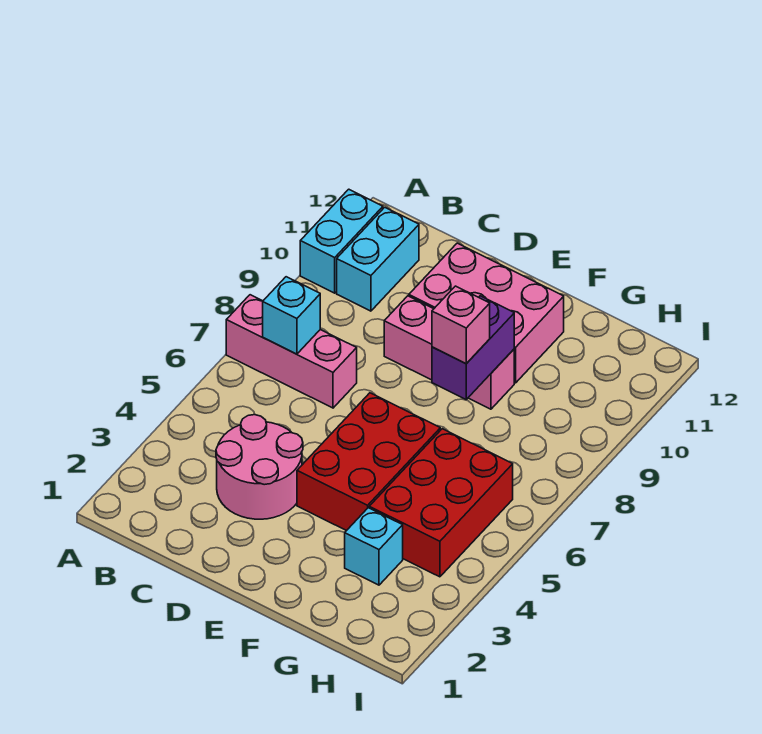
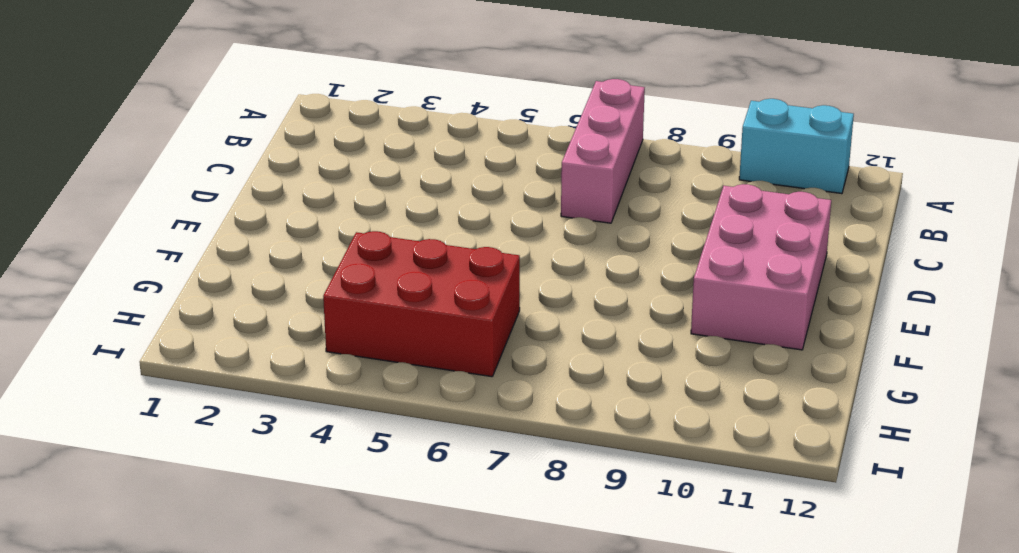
none -> cyan 1x2 brick [337,207,419,311]
none -> pink 2x2 round brick [216,415,303,519]
none -> pink 1x3 brick [384,296,514,409]

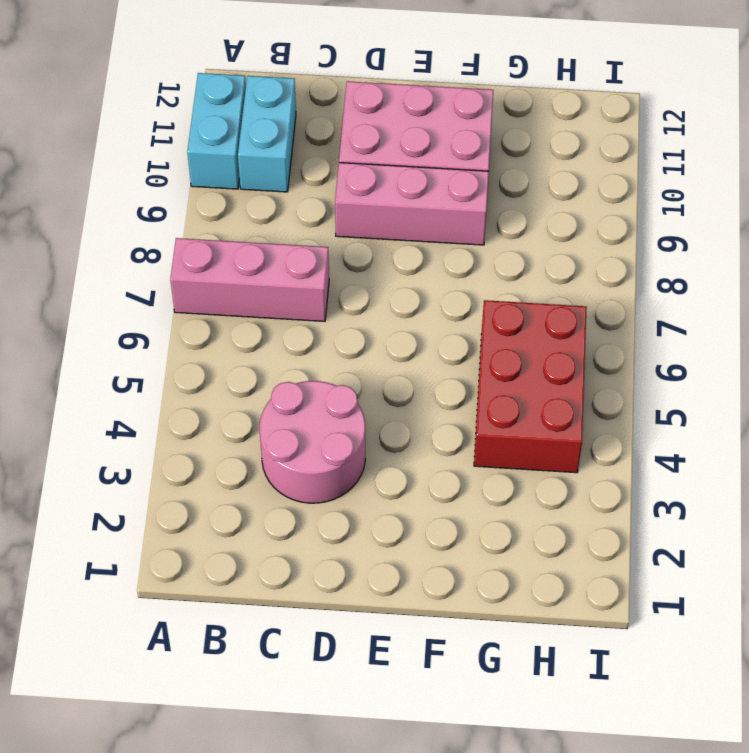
none -> red 2x3 brick [297,393,440,531]
none -> cyan 1x1 brick [345,508,403,585]
none -> cyan 1x1 brick [263,277,320,354]

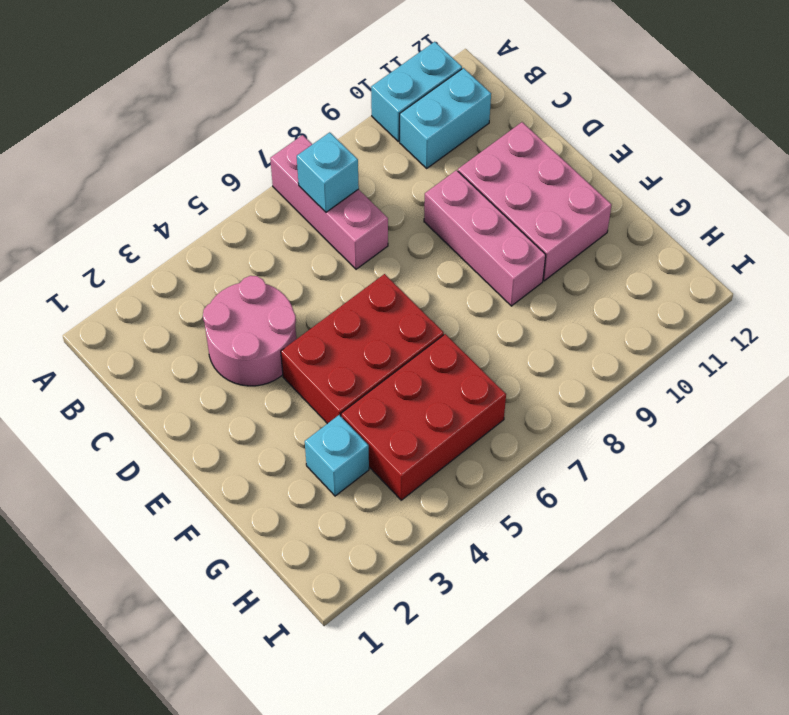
none -> purple 1x2 brick [432,296,514,399]
none -> pink 1x1 brick [432,286,490,364]

